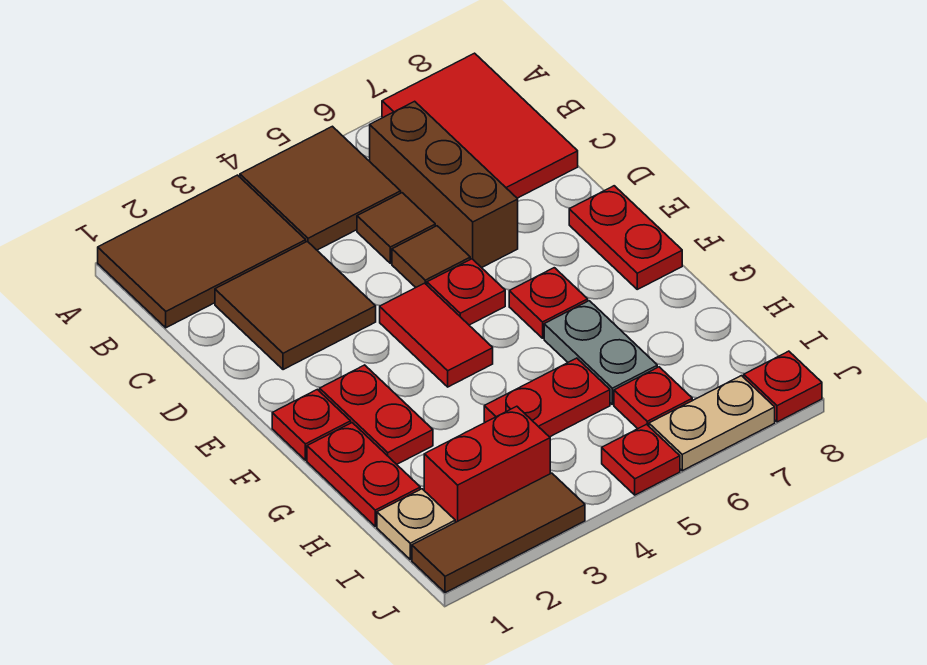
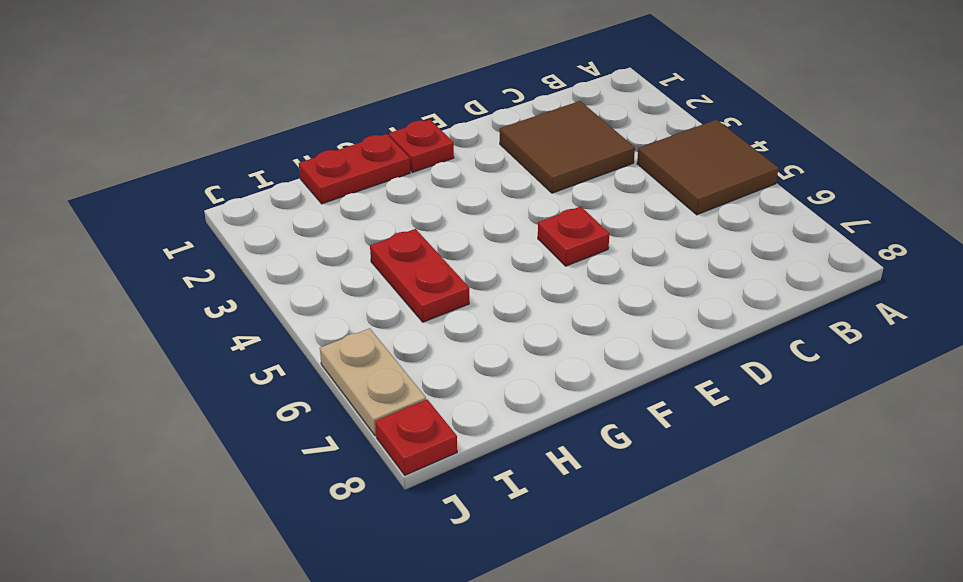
none -> brown 2x3 tile [98,175,306,328]
none -> red 2x3 tile [382,53,578,198]
none -> brown 1x3 brick [370,101,518,268]

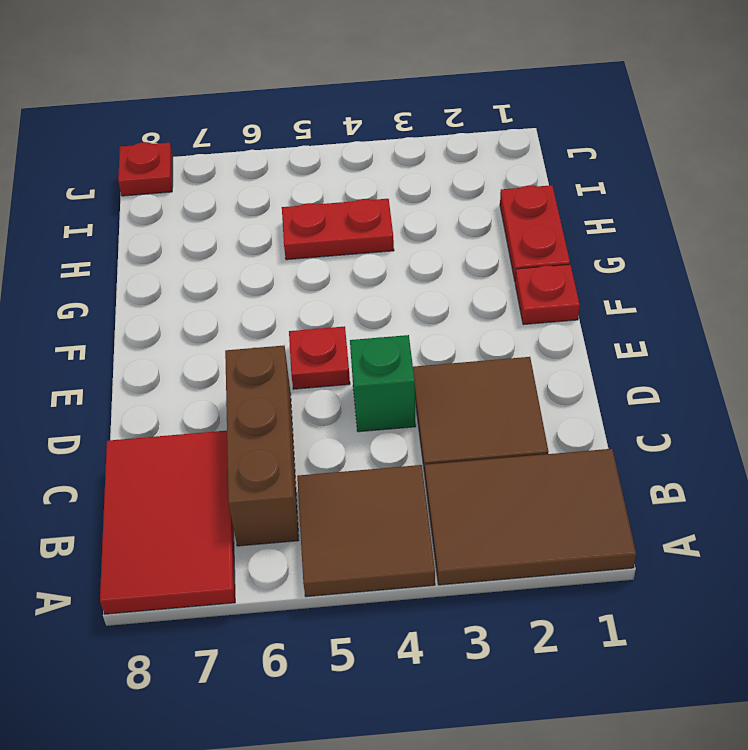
green 1x1 brick [350,335,416,432] -> none
none -> brown 1x1 tile [357,193,435,263]
none -> brown 1x1 tile [392,226,470,287]
none -> red 1x2 tile [380,283,493,387]

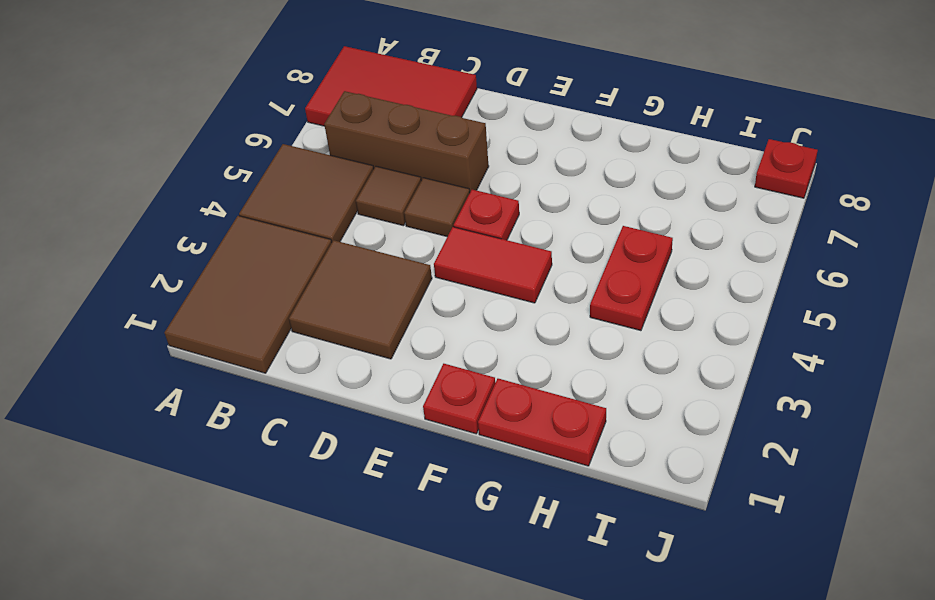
none -> red 1x2 plate [569,186,682,289]
none -> red 1x2 plate [320,365,433,464]
none -> red 1x1 plate [509,268,588,338]

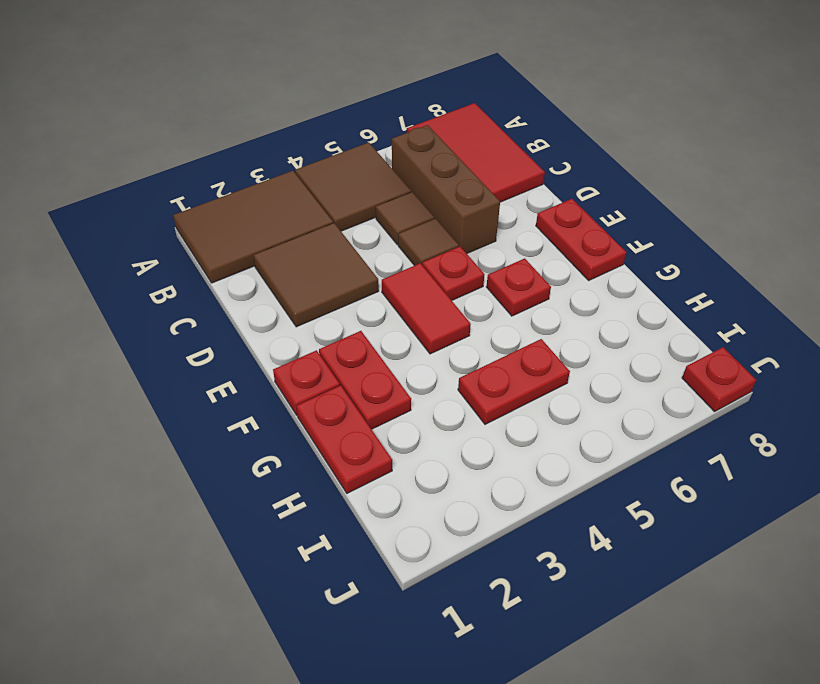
none -> grey 1x2 plate [544,301,657,404]
none -> tan 1x1 plate [377,489,455,559]
none -> red 1x2 brick [424,406,550,522]

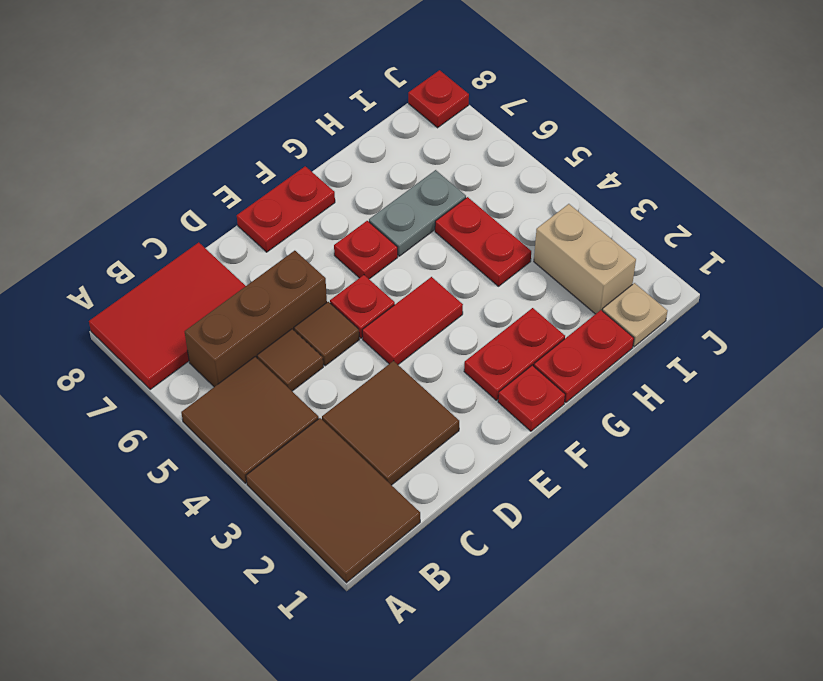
tan 1x2 brick [534,204,636,314] -> red 1x2 brick [424,406,550,522]
none -> red 1x1 plate [614,367,692,429]
none -> brown 1x3 tile [412,473,585,593]
none -> red 1x1 plate [602,424,680,495]

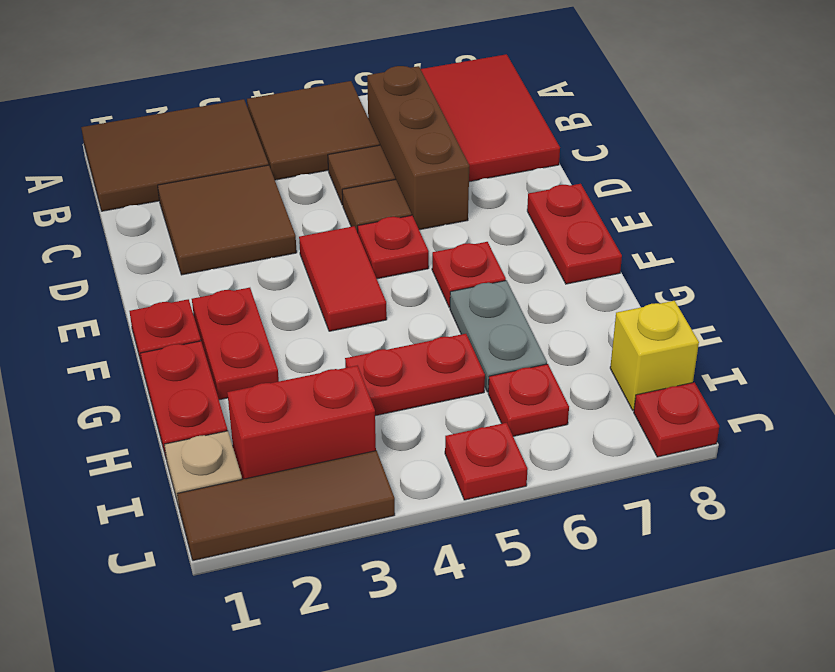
yellow 1x1 brick [610,301,699,410] -> none
none -> tan 1x2 plate [649,376,775,471]

